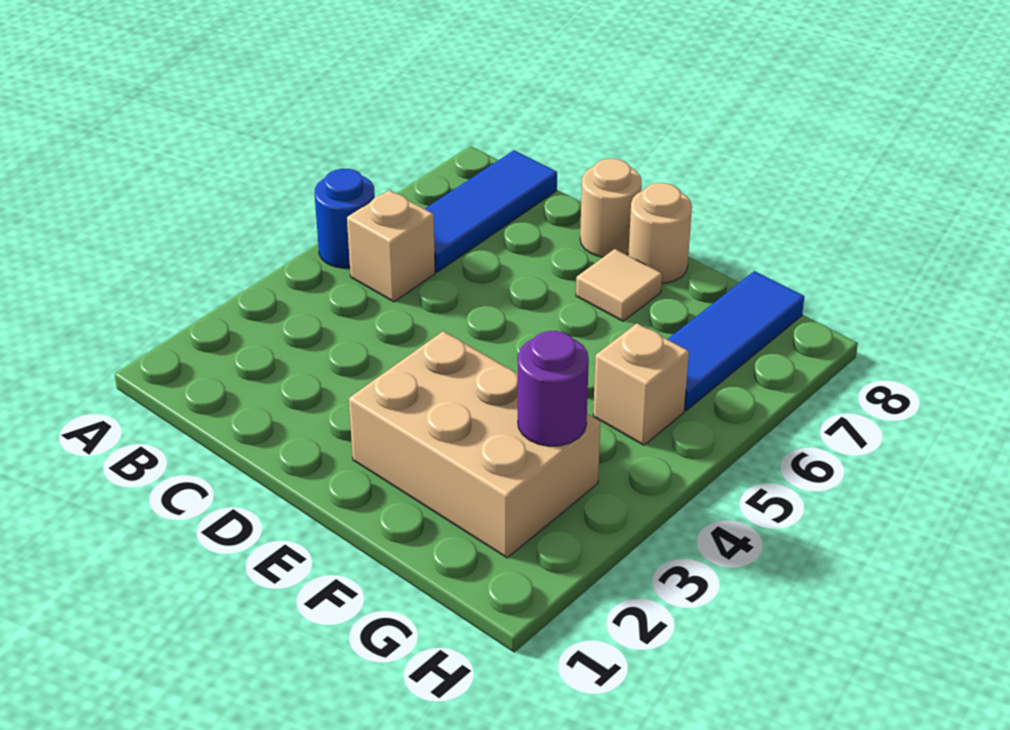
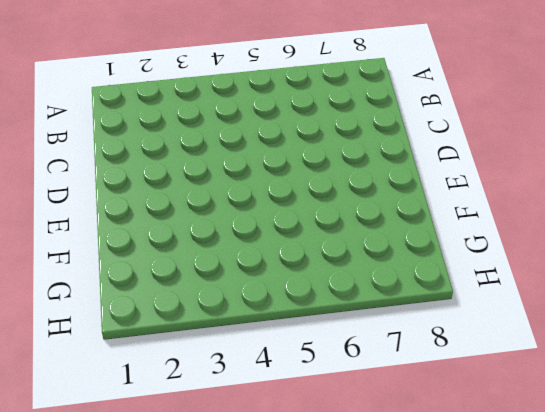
none -> blue 1x1 round brick [315,169,375,268]
none -> tan 1x1 brick [347,190,435,302]

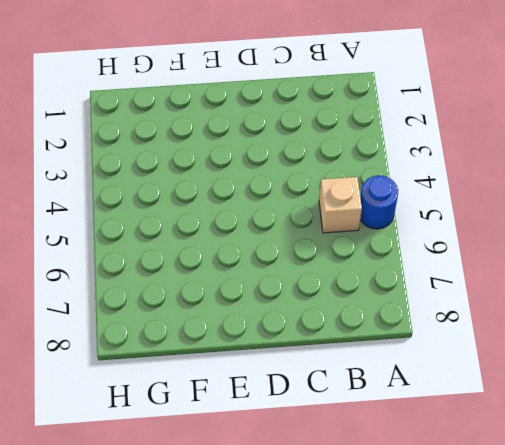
none -> blue 1x3 tile [425,150,557,272]
none -> tan 1x1 round brick [580,159,642,257]

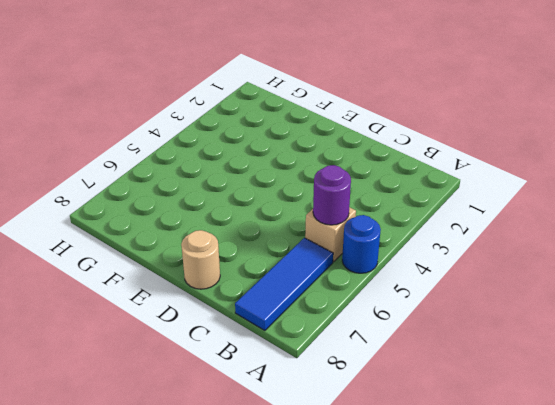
purple 1x1 round brick [313,165,351,225] -> purple 1x1 round brick moved to [518,331,589,446]
none -> tan 2x3 brick [349,331,601,558]
none -> tan 1x1 tile [576,249,662,321]

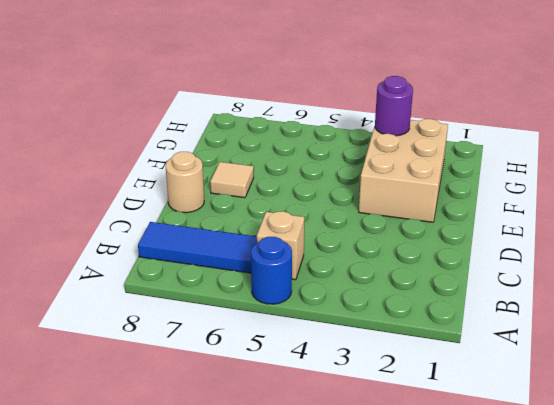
none -> tan 1x1 round brick [629,183,692,283]
none -> tan 1x1 brick [593,323,689,445]

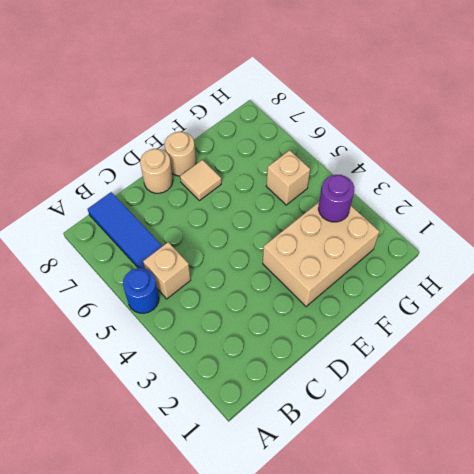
none -> blue 1x3 tile [667,271,804,410]

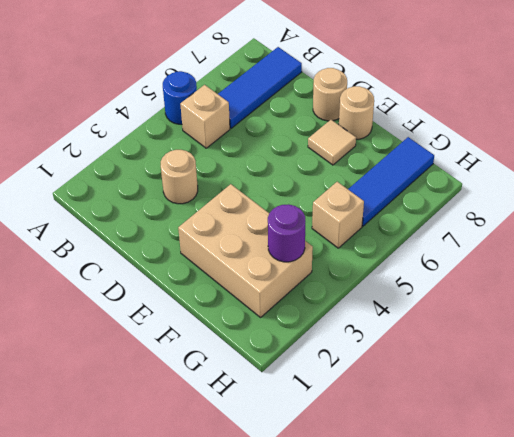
tan 1x1 round brick [161,150,198,204] -> none

